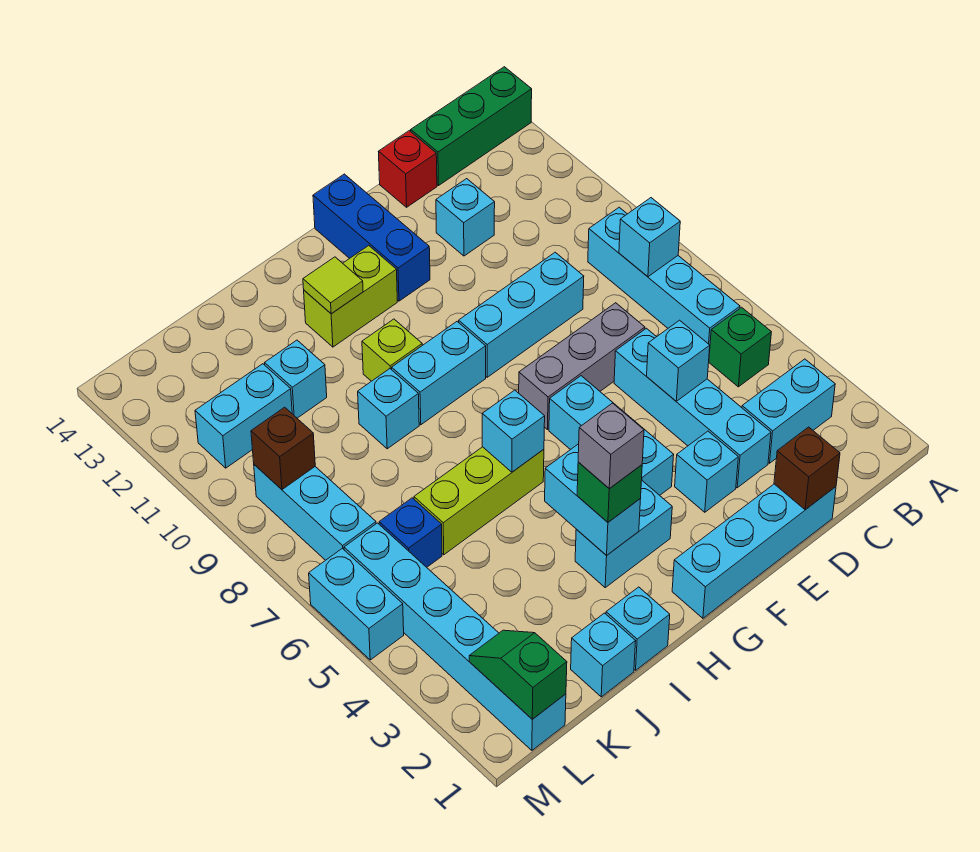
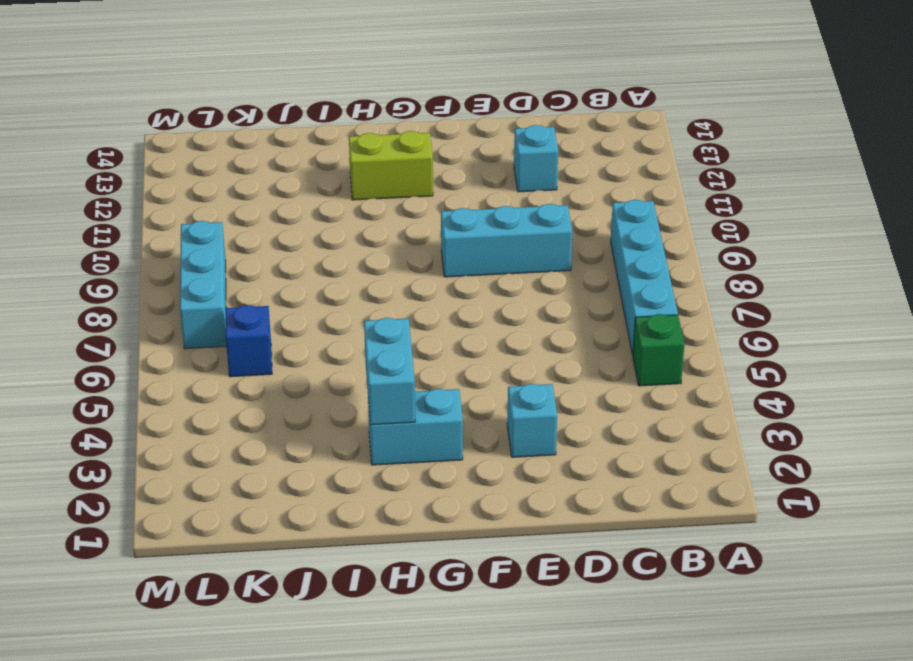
none -> green 1x3 brick [411,67,532,186]
none -> cyan 1x2 brick [742,359,835,463]
none -> cyan 1x4 brick [672,484,836,618]
none -> cyan 1x4 brick [614,328,771,488]

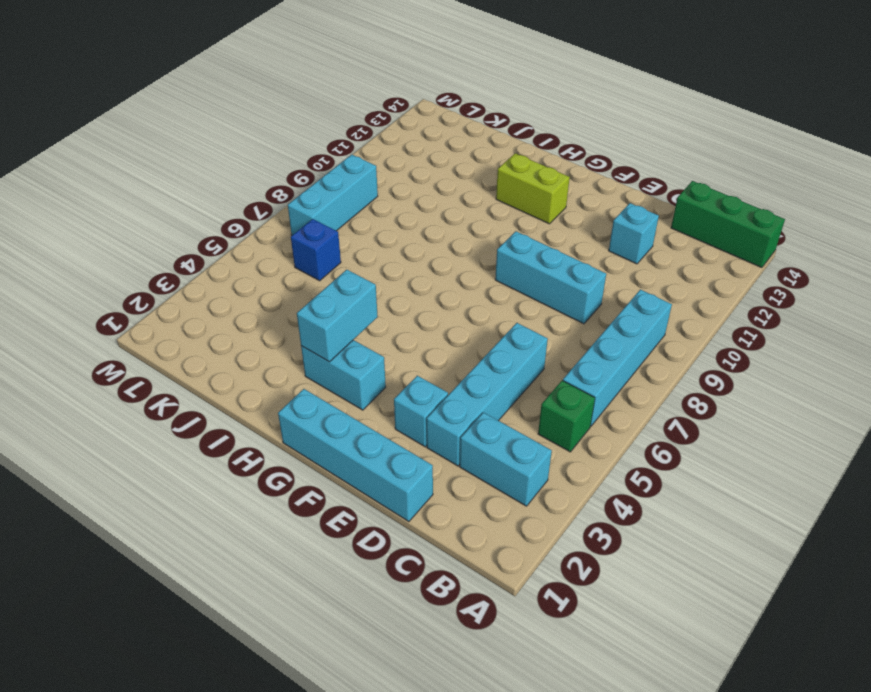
none -> grey 1x3 brick [519,303,645,430]
none -> red 1x1 brick [378,131,437,207]
none -> cyan 1x3 brick [549,376,674,495]
none -> blue 1x3 brick [313,174,430,301]

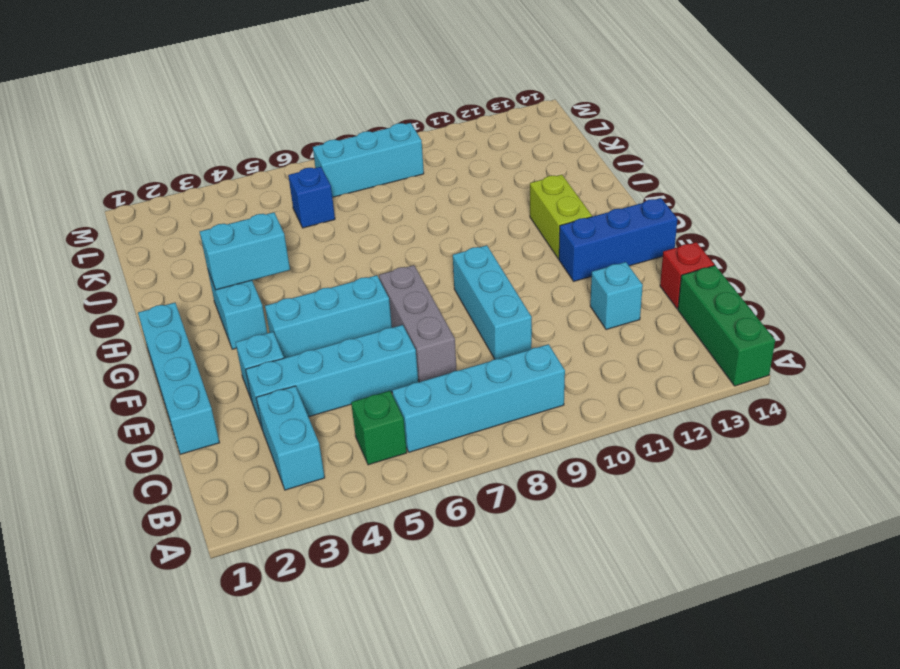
none -> cyan 1x2 brick [392,322,486,425]
none -> lime 1x3 brick [414,447,544,555]
none -> lime 1x1 brick [362,319,422,381]
none -> cyan 1x1 brick [606,587,670,670]

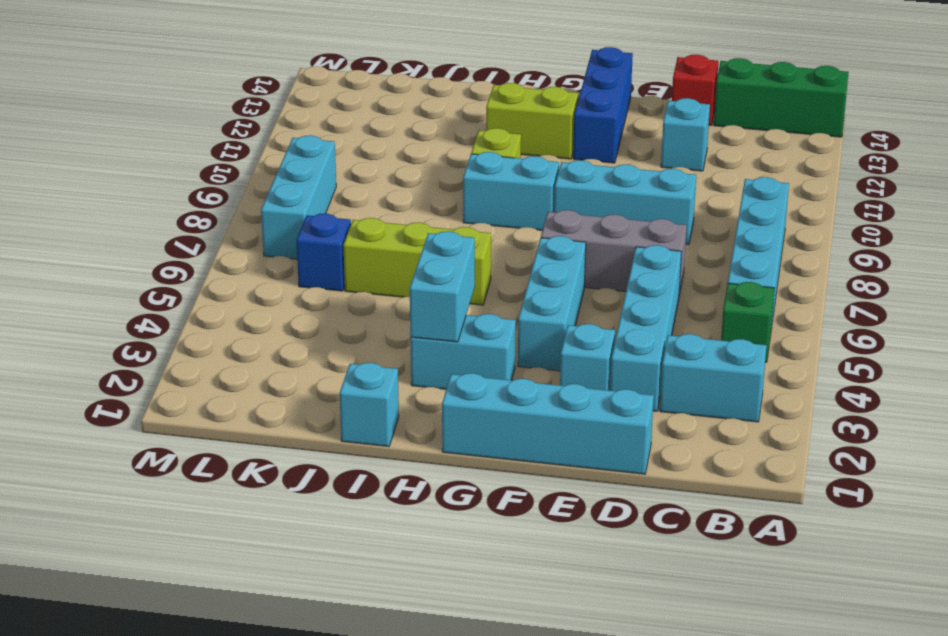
none -> cyan 1x1 brick [358,369,419,449]
none -> cyan 1x1 brick [571,613,636,697]
none -> cyan 1x1 brick [265,340,327,418]
none -> cyan 1x2 brick [195,364,292,468]

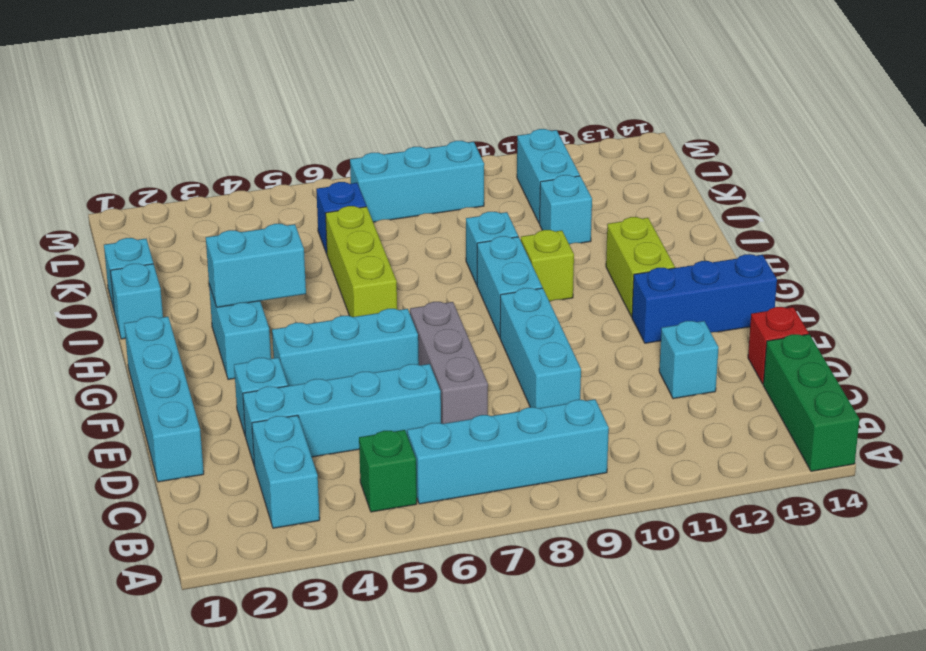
none -> cyan 1x6 brick [344,523,566,750]
none -> cyan 1x2 brick [309,548,404,660]
none -> cyan 1x1 brick [619,198,680,277]
none -> brown 1x1 brick [774,427,840,510]

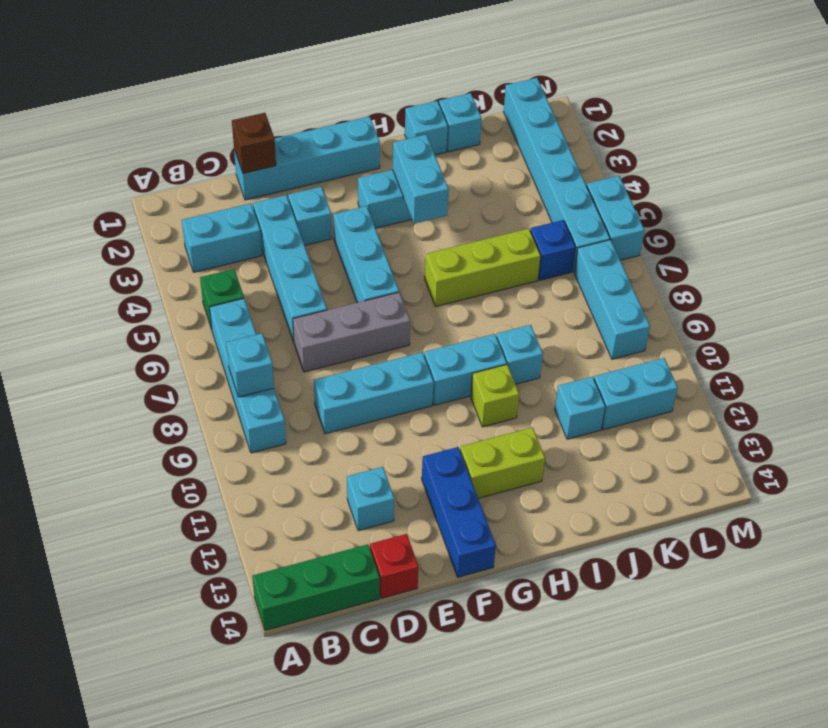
none -> cyan 1x1 brick [647,320,710,401]
none -> cyan 1x1 brick [482,390,545,472]
none -> lime 1x1 tile [303,257,363,314]
none -> green 1x2 slope [469,630,567,719]

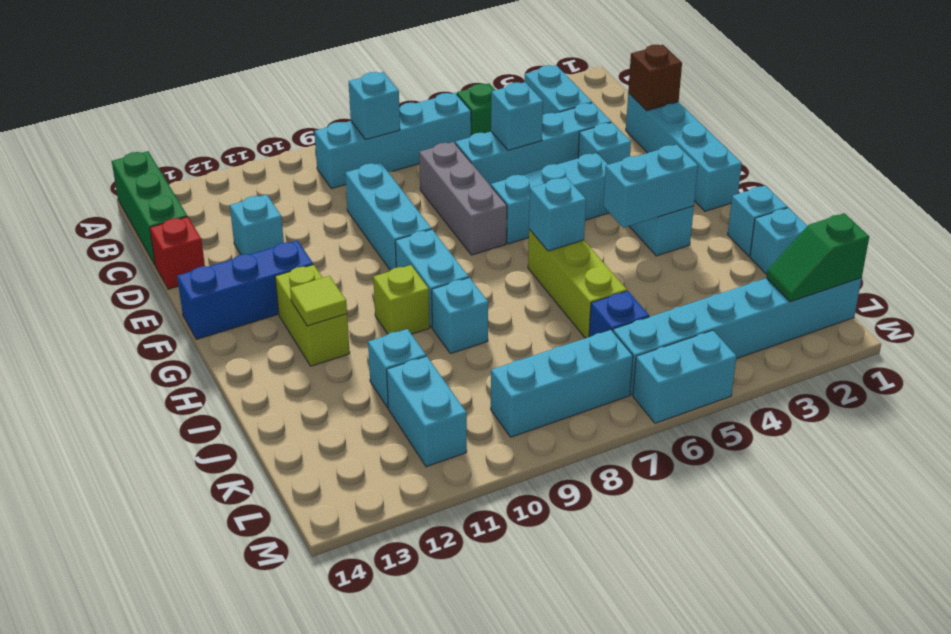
none -> brown 1x1 brick [251,407,315,490]
none -> green 1x1 brick [577,462,642,522]
none -> grey 1x1 brick [578,403,644,489]

